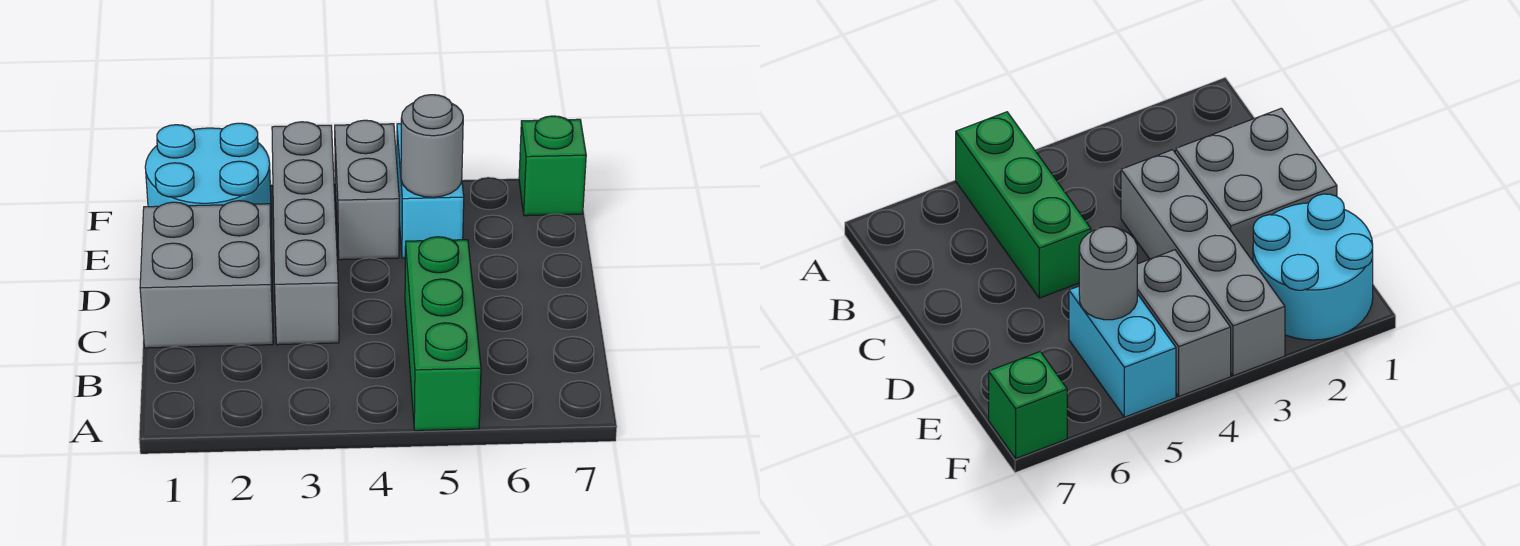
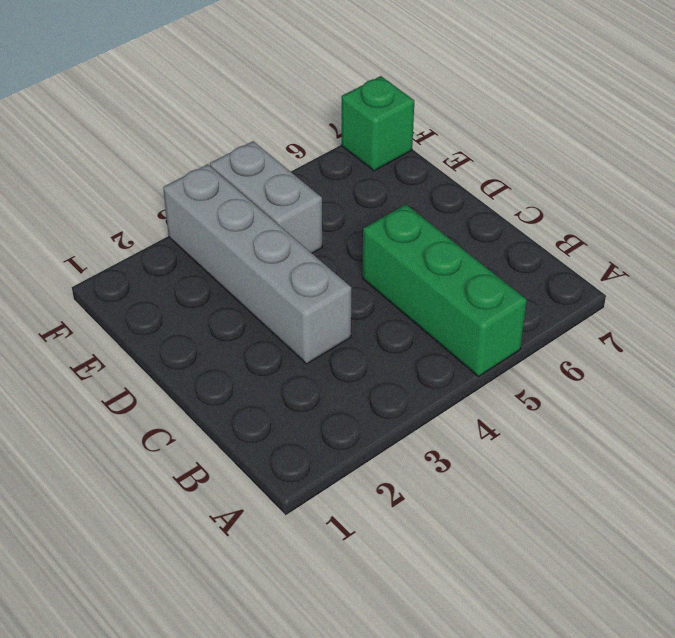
none -> grey 2x2 brick [140,201,273,348]
none -> cyan 2x2 round brick [145,123,271,214]

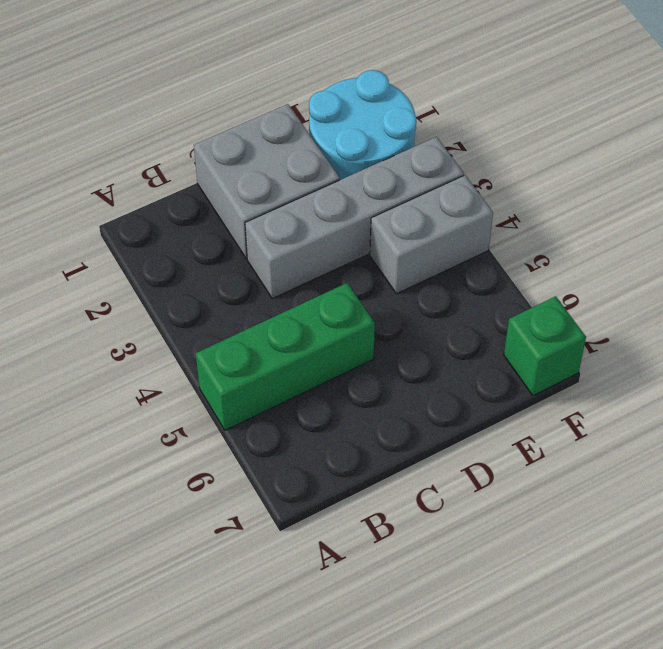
none -> cyan 1x2 brick [397,124,464,258]
none -> grey 1x1 round brick [401,95,463,197]

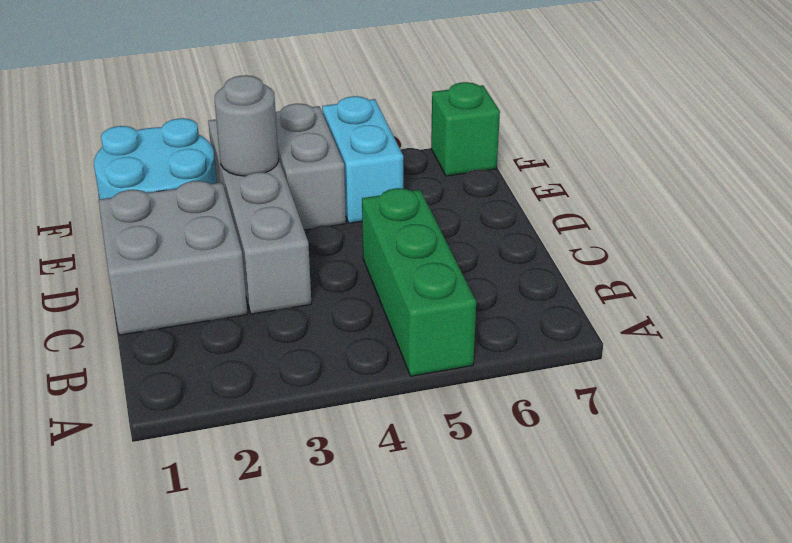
grey 1x1 round brick [215,75,279,176] -> grey 1x1 round brick moved to [401,95,463,197]

